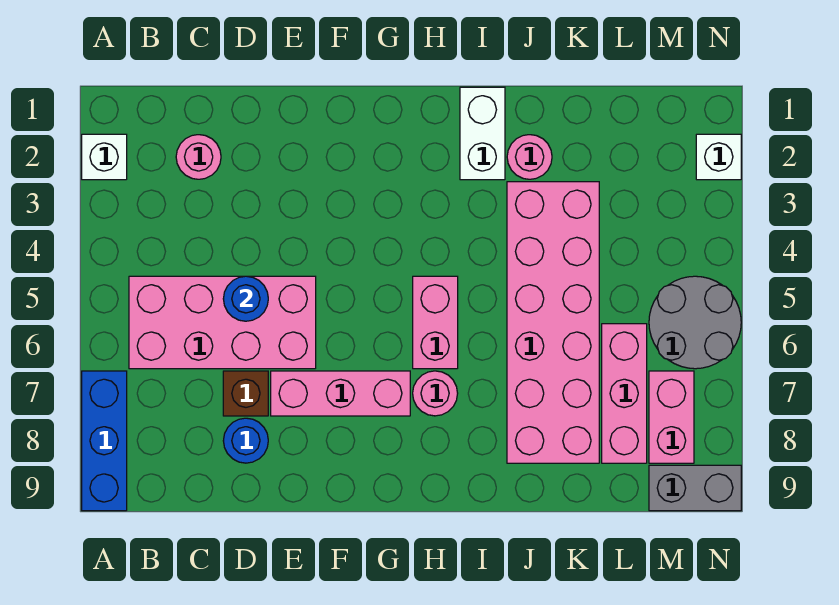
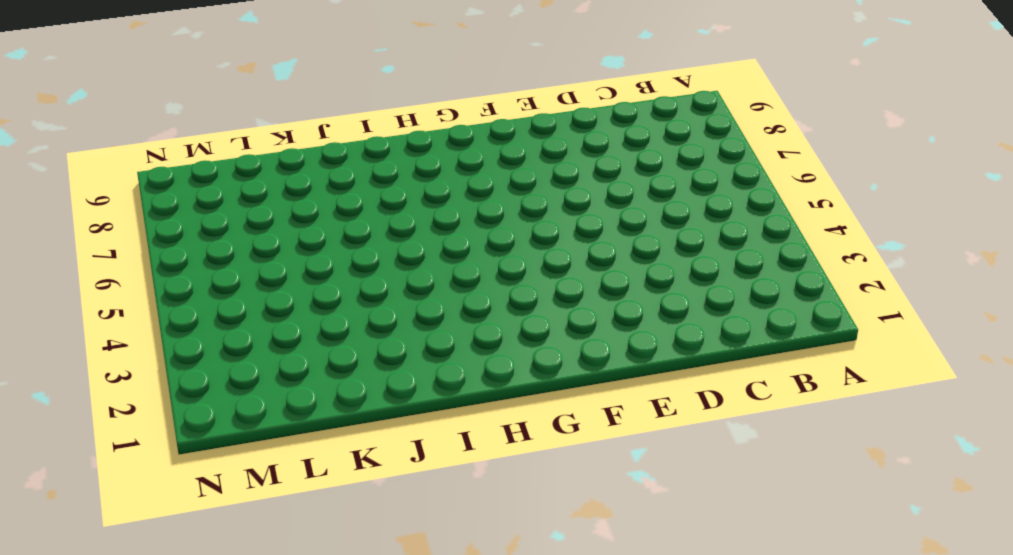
none -> white 1x1 brick [82,134,127,180]
none -> blue 1x3 brick [82,371,127,511]
none -> pink 2x4 brick [129,276,316,369]

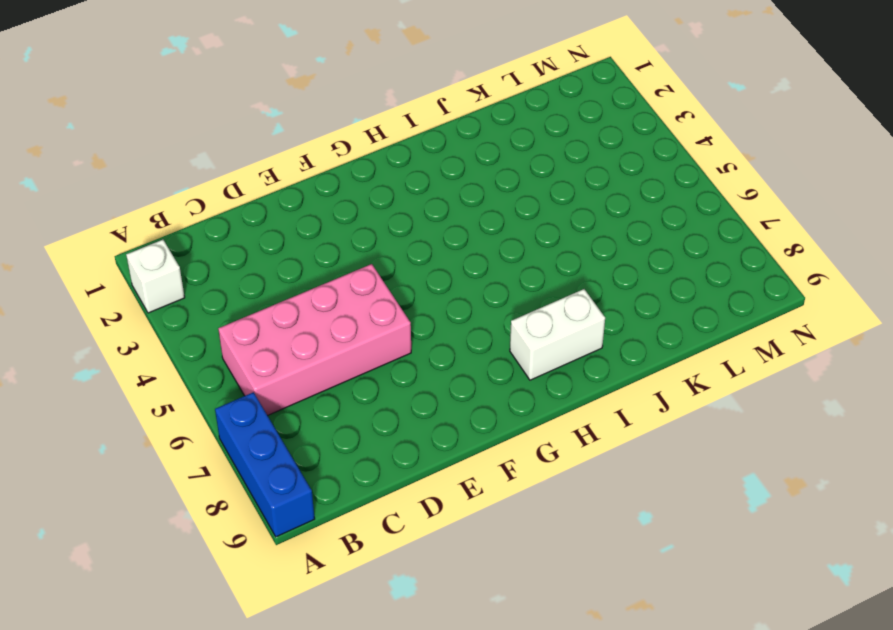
white 1x2 brick [510,289,605,380] -> white 1x2 brick turned to [460,87,505,180]
none -> pink 1x1 round brick [176,135,221,179]
none -> brown 1x1 brick [223,371,268,416]
none -> blue 1x1 round brick [223,418,268,463]

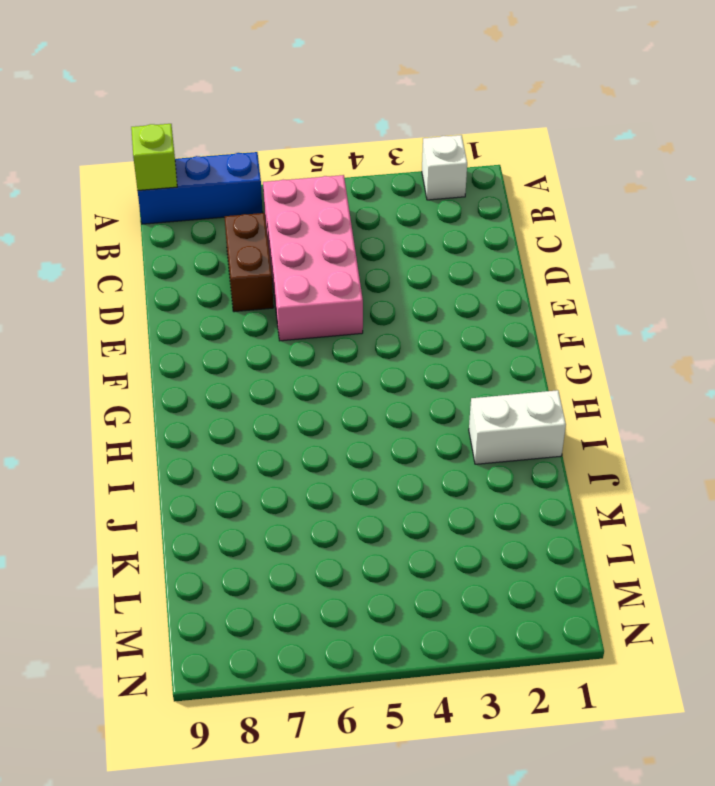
lime 1x1 brick [131,124,177,191] -> none
brown 1x2 brick [225,213,274,312] -> brown 1x1 brick [223,371,268,416]
none -> pink 1x1 round brick [176,135,221,179]
none -> blue 1x1 round brick [223,418,268,463]
none -> pink 1x3 brick [271,371,410,416]

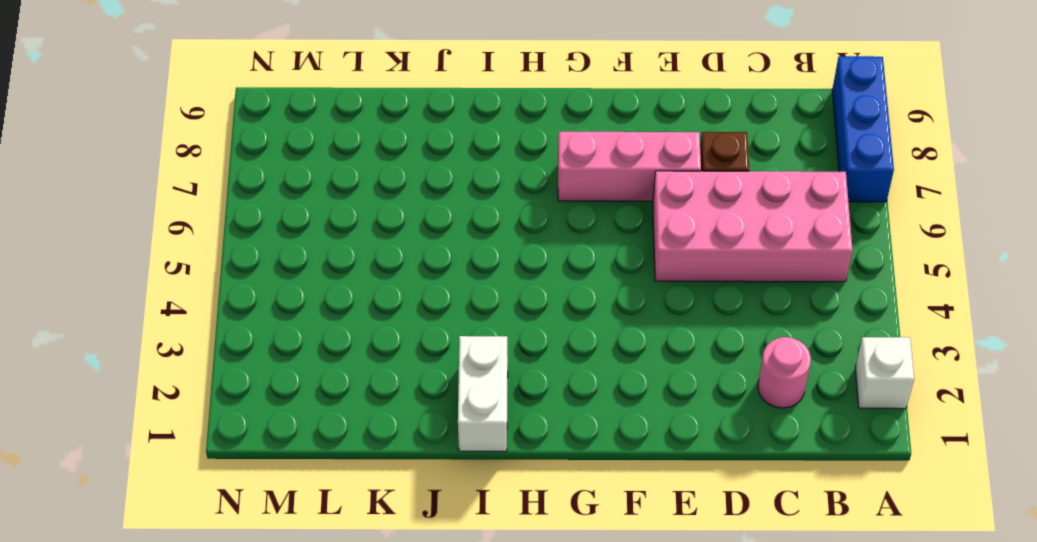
none -> blue 1x1 round brick [223,418,268,463]
none -> pink 1x2 brick [413,276,458,369]
none -> pink 1x1 round brick [413,371,458,416]

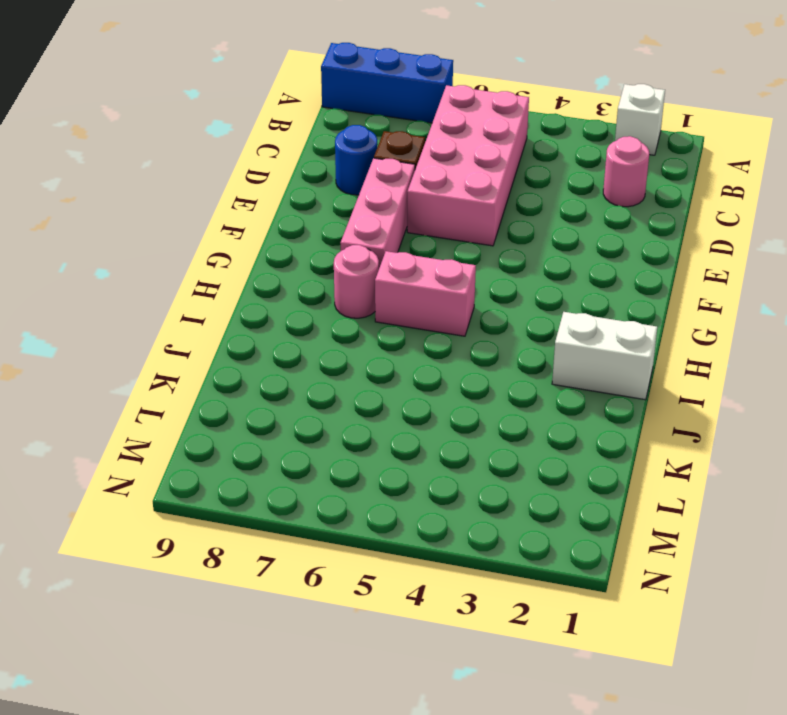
none -> pink 1x1 round brick [507,135,552,179]
none -> pink 2x6 brick [507,182,599,463]
none -> pink 1x3 brick [602,324,647,463]

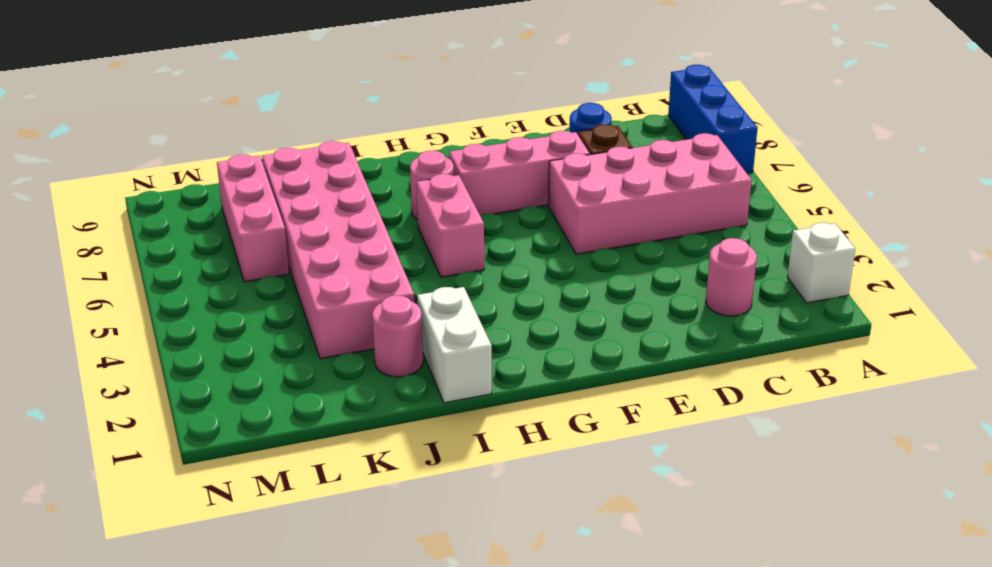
none -> grey 2x2 round brick [649,276,741,369]
none -> pink 1x2 brick [649,371,694,463]
none -> grey 1x2 brick [649,465,741,511]

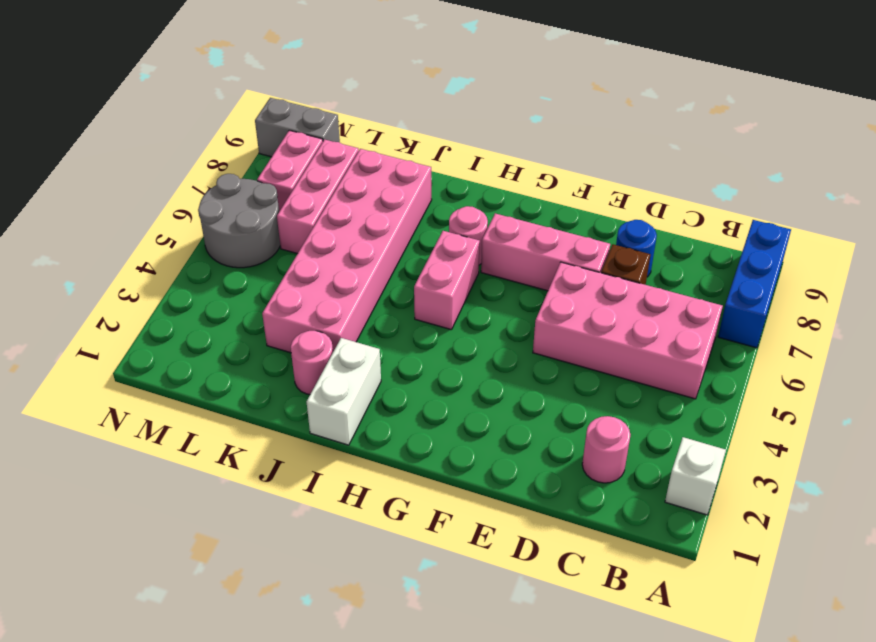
none -> white 1x1 brick [696,134,741,180]
none -> blue 1x1 round brick [223,276,268,321]

